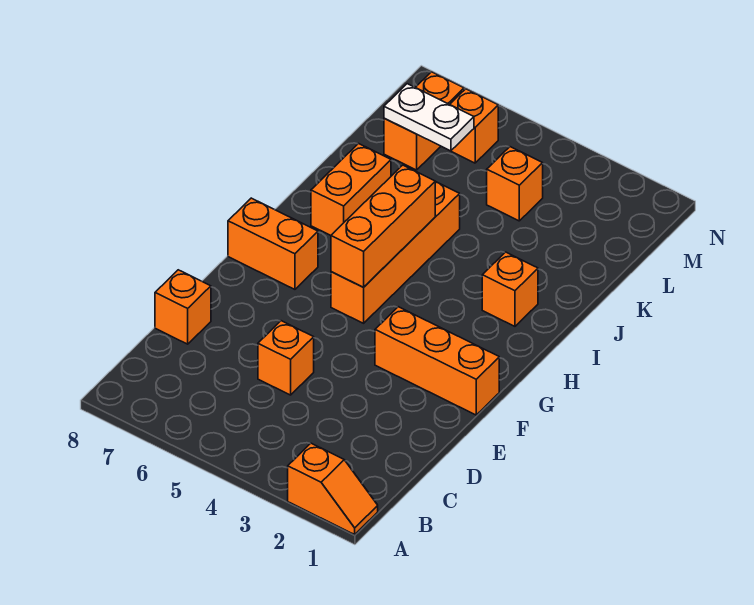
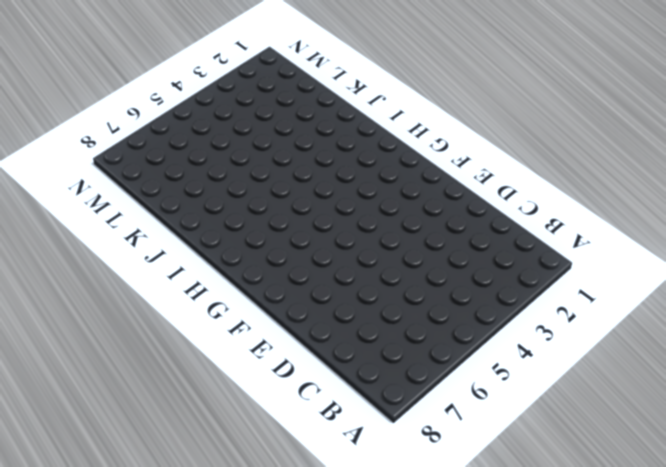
none -> orange 1x2 slope [288,443,378,534]
none -> orange 1x1 brick [258,321,314,395]
none -> orange 1x1 brick [155,270,211,344]

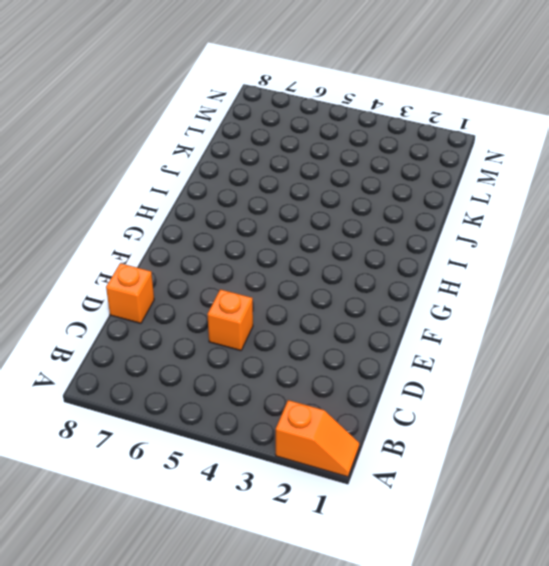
none -> orange 1x3 brick [375,307,499,415]
none -> orange 1x4 brick [331,181,460,323]
none -> orange 1x2 brick [228,198,318,289]

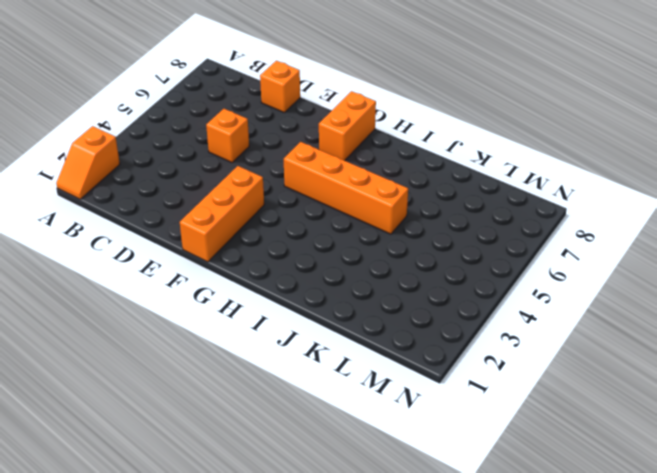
none -> orange 1x1 brick [482,252,538,326]
none -> orange 1x2 brick [311,144,391,235]
none -> orange 1x1 brick [487,147,543,221]

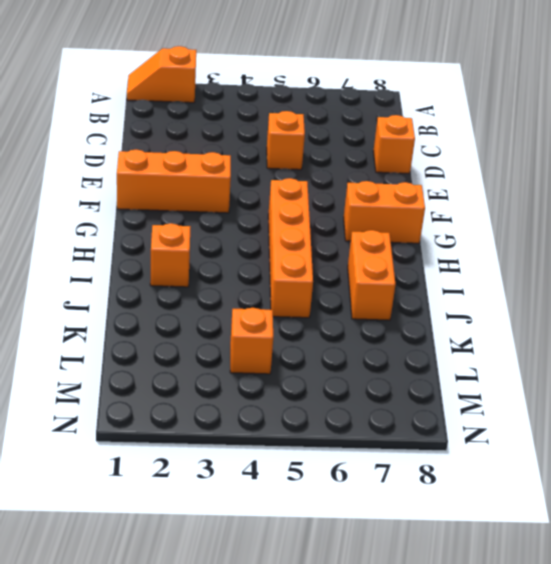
none -> orange 1x2 brick [384,72,464,170]
none -> orange 1x1 brick [450,89,498,163]
none -> orange 1x3 brick [331,165,435,287]

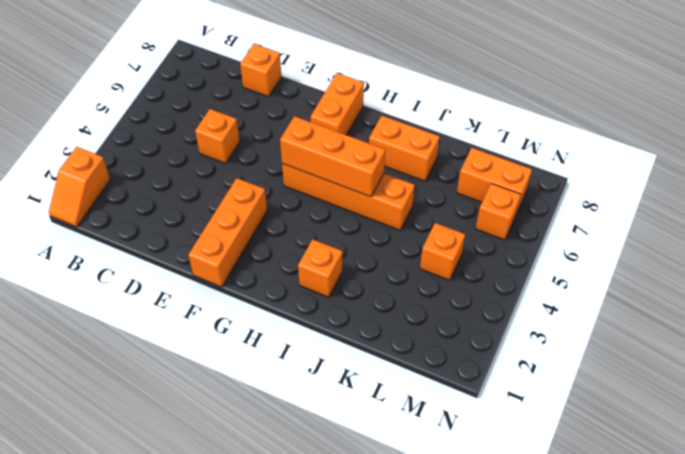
none -> white 1x2 plate [384,84,474,151]

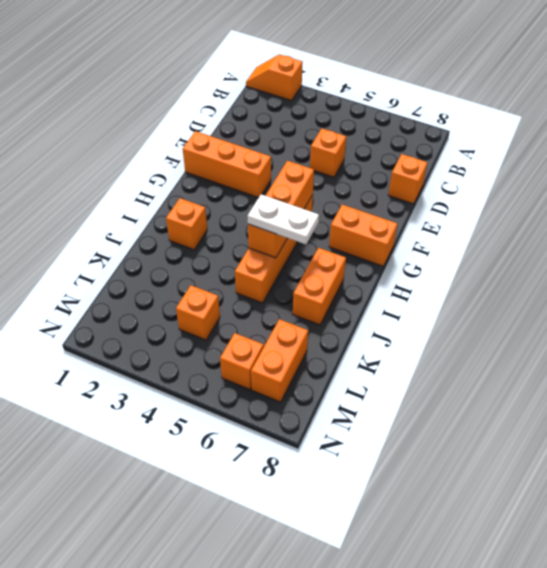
white 1x2 plate [247,194,319,244] -> white 1x2 plate moved to [384,84,474,151]

